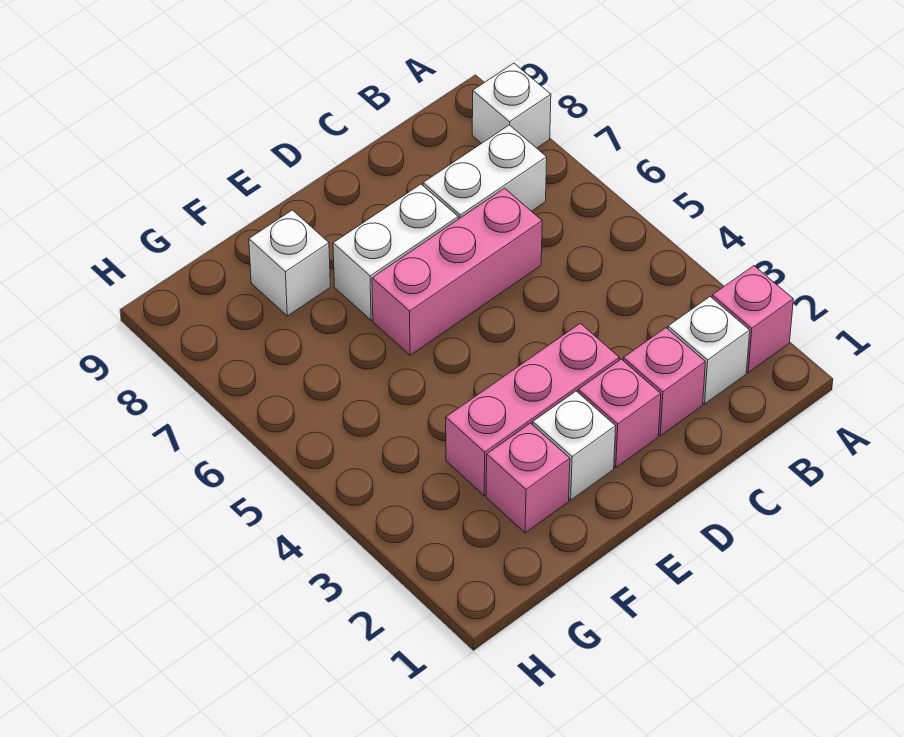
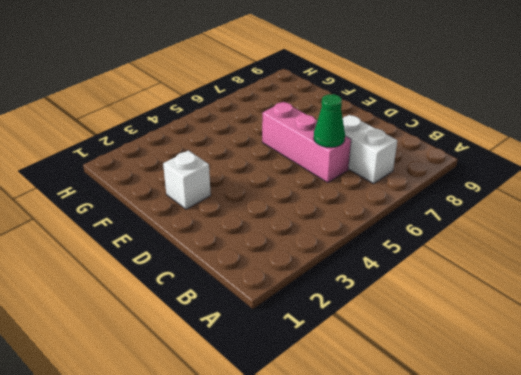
green 1x1 cone [314,94,345,148] -> none
none -> pink 1x1 brick [712,266,793,372]
none -> white 1x1 brick [472,63,551,148]
none -> white 1x1 brick [668,297,750,404]

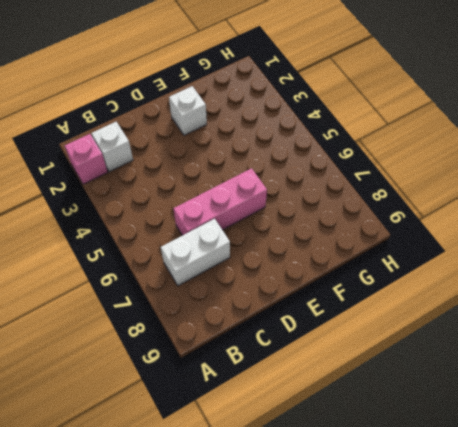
none -> white 1x1 brick [472,63,551,148]
none -> pink 1x1 brick [623,328,705,436]
none -> pink 1x1 brick [578,359,661,468]

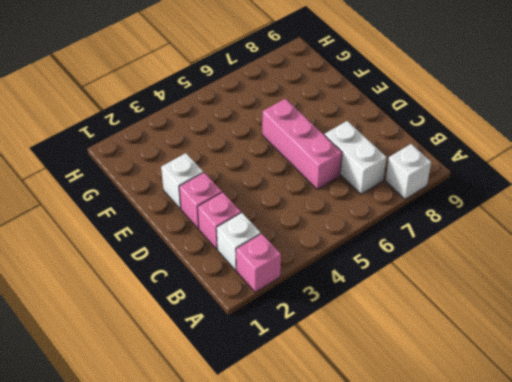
none -> pink 1x3 brick [446,323,619,496]
none -> white 1x2 brick [333,184,458,320]
none -> pink 1x1 brick [486,423,570,533]

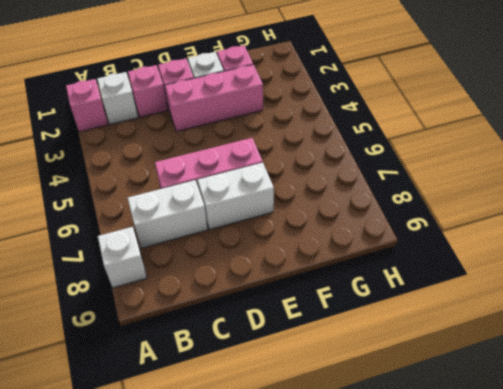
none -> white 1x1 brick [249,210,330,316]

